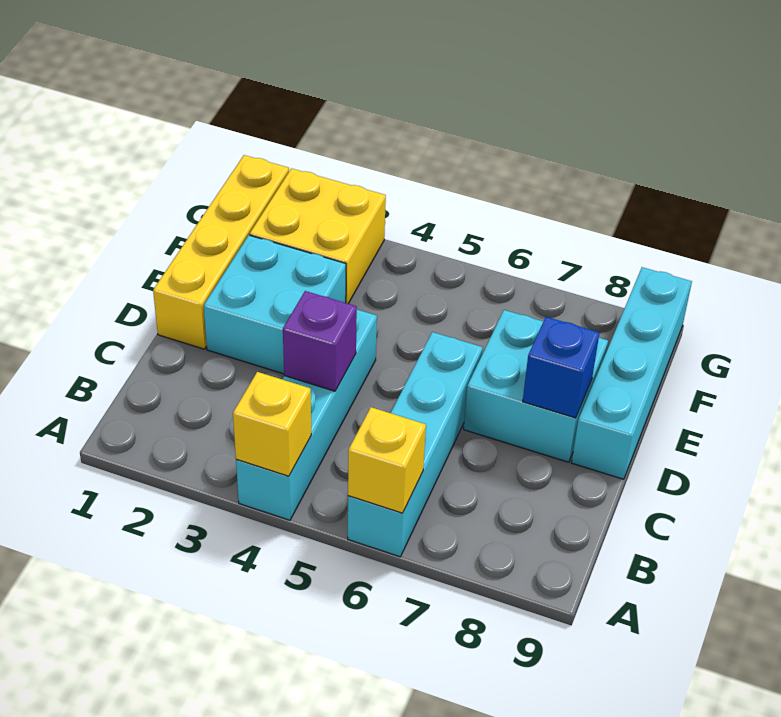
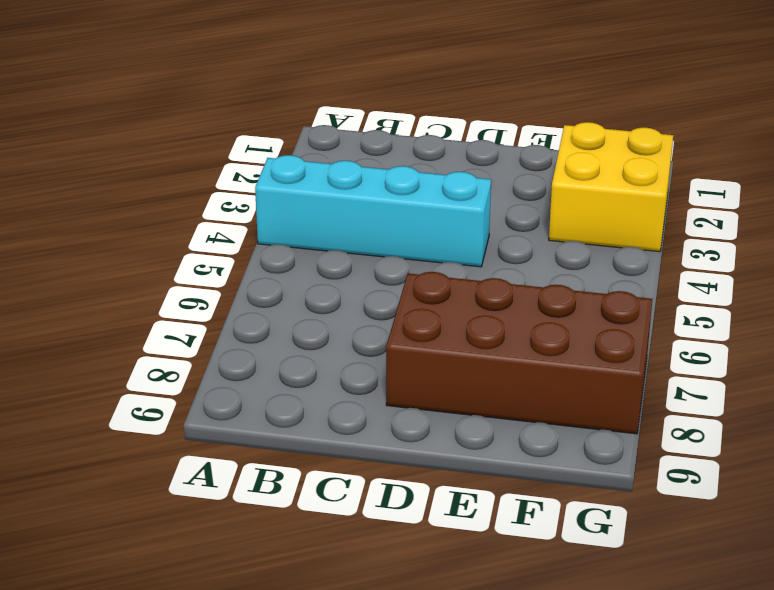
brown 2x4 brick [386,272,652,434] -> cyan 2x2 brick [464,310,608,462]
none -> cyan 1x4 brick [348,332,483,557]
none -> yellow 1x4 brick [153,155,289,349]

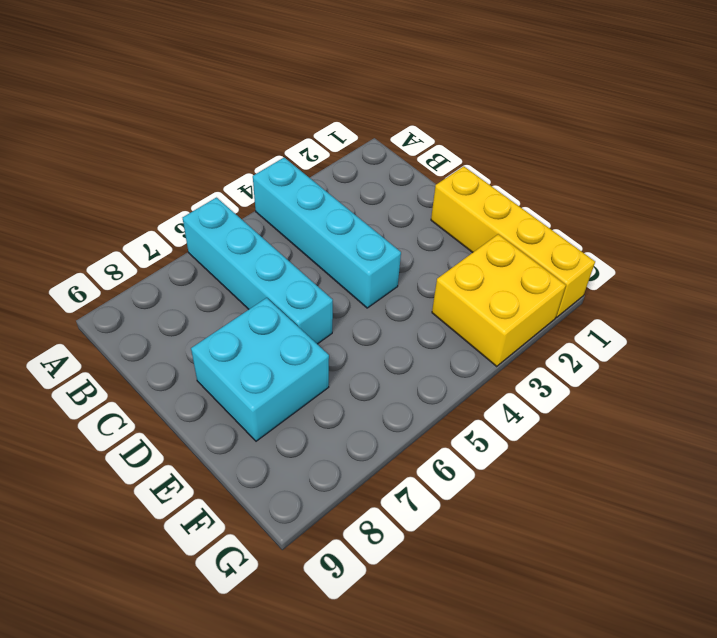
none -> cyan 2x2 brick [204,235,346,374]
none -> cyan 1x4 brick [572,267,692,479]

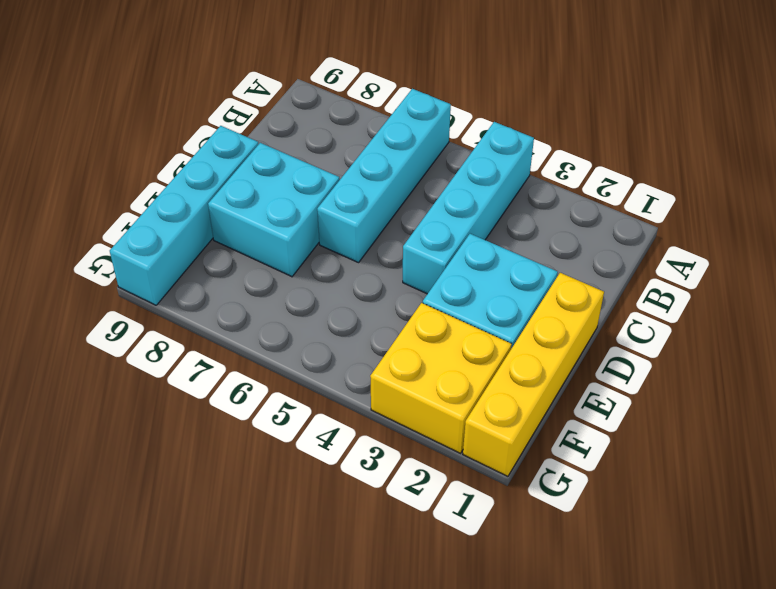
none -> yellow 1x1 brick [233,372,311,476]
none -> yellow 1x1 brick [348,407,426,513]

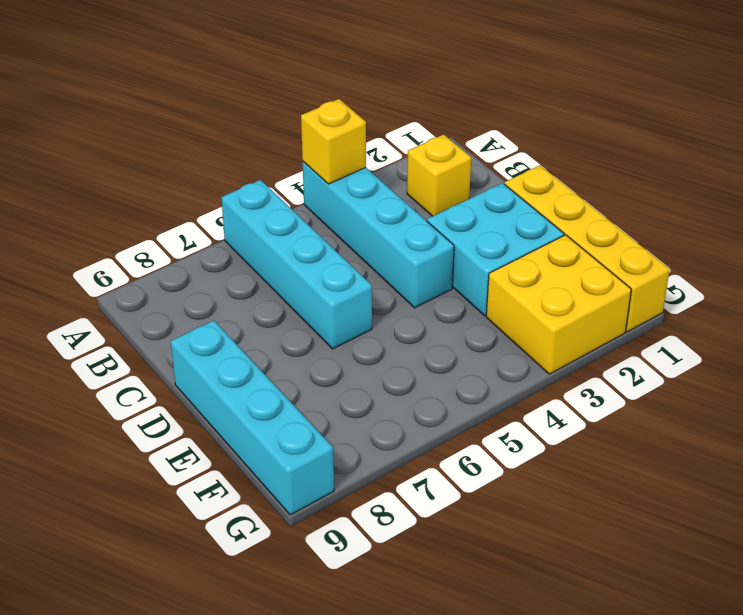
yellow 1x1 brick [407,135,471,216] -> yellow 1x1 brick moved to [348,407,426,513]
none -> cyan 2x2 brick [464,310,608,462]
none -> purple 1x1 brick [283,291,357,391]

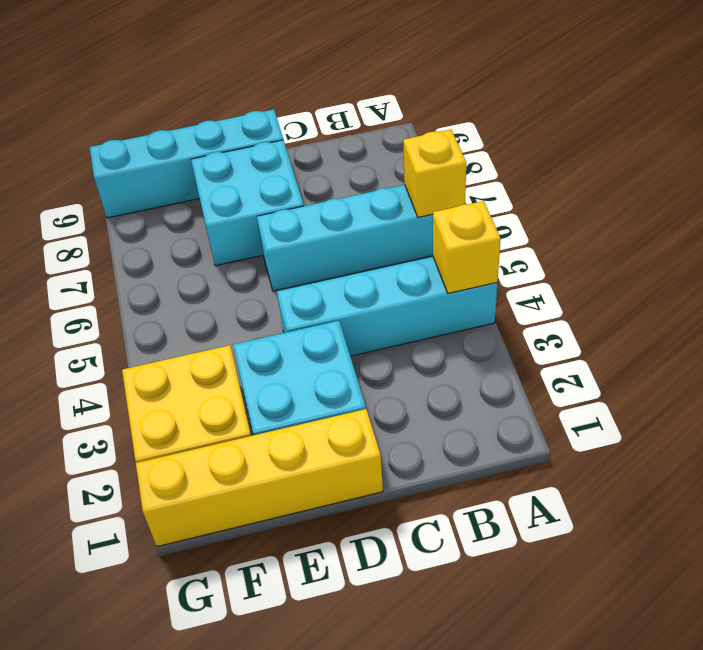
none -> purple 1x1 brick [283,291,357,391]
none -> blue 1x1 brick [523,317,599,418]

